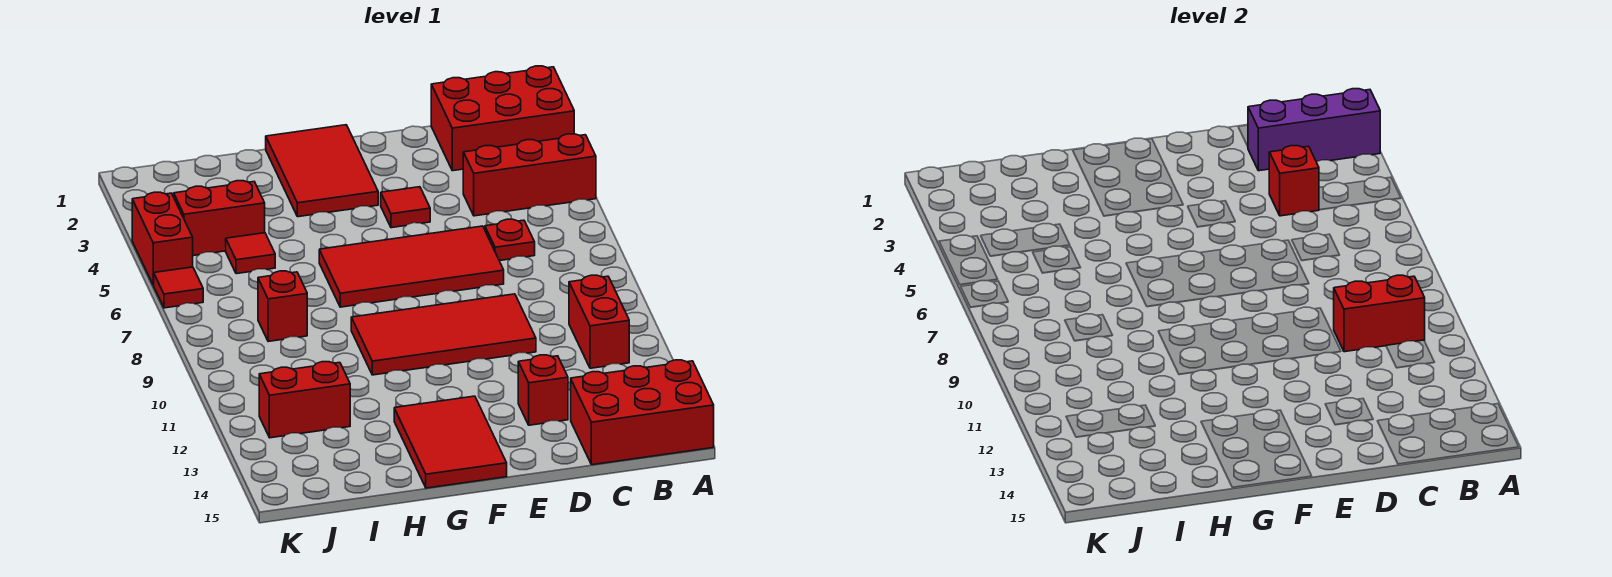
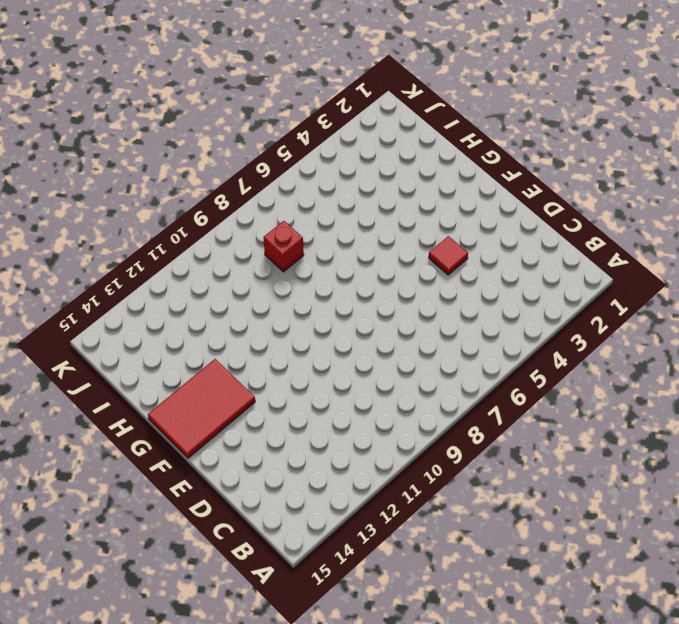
none -> red 2x3 brick [431,66,574,171]
none -> red 1x3 brick [463,134,596,216]
none -> red 2x3 brick [571,360,714,465]

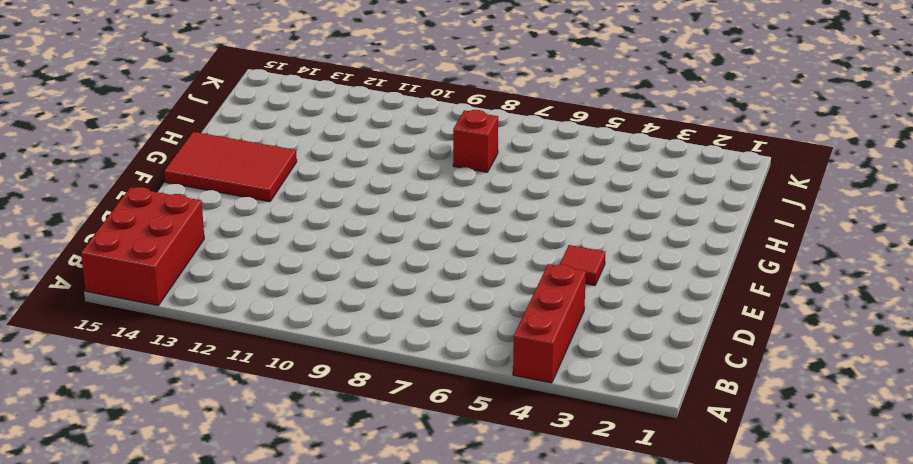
none -> red 2x3 brick [431,66,574,171]
none -> red 1x2 brick [569,275,629,368]
none -> red 1x1 plate [485,219,535,261]

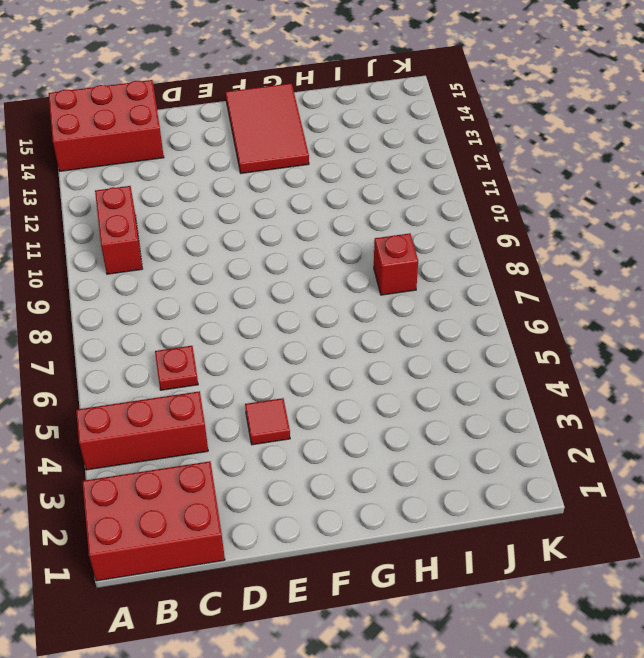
none -> red 2x4 tile [319,226,504,307]
none -> red 2x4 tile [351,294,536,375]
none -> red 1x1 brick [518,355,568,425]

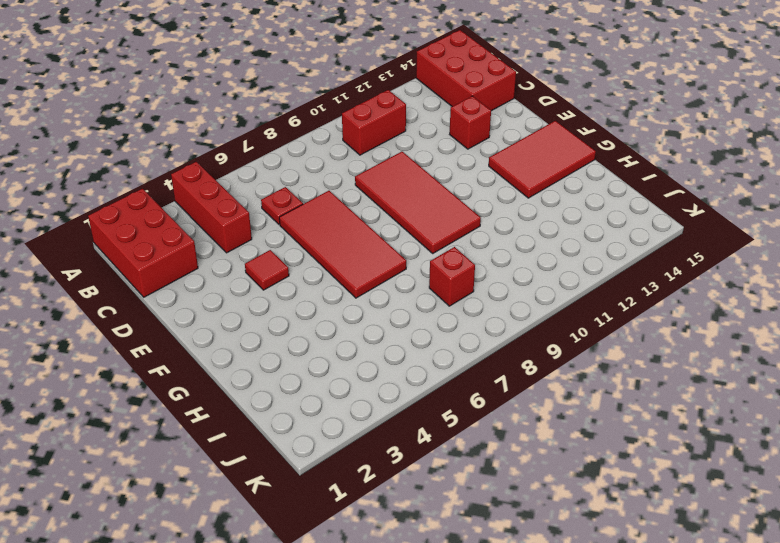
none -> red 2x3 tile [266,125,378,217]
none -> red 1x2 brick [174,181,265,256]
none -> red 1x1 tile [226,233,275,274]

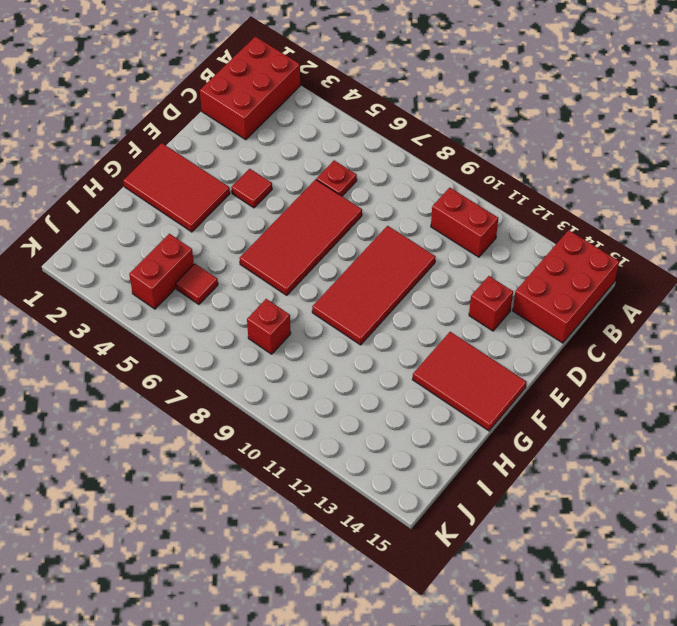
none -> red 1x3 brick [463,134,596,216]
none -> red 1x2 brick [259,362,350,438]
none -> red 1x2 brick [132,192,193,285]

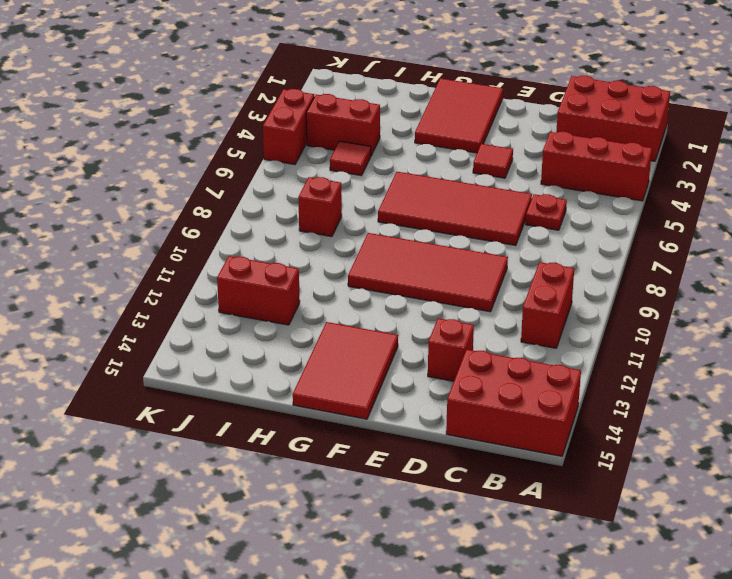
none -> red 1x1 tile [154,267,203,308]
none -> purple 1x3 brick [1248,89,1380,171]
none -> red 1x2 brick [1334,275,1425,352]

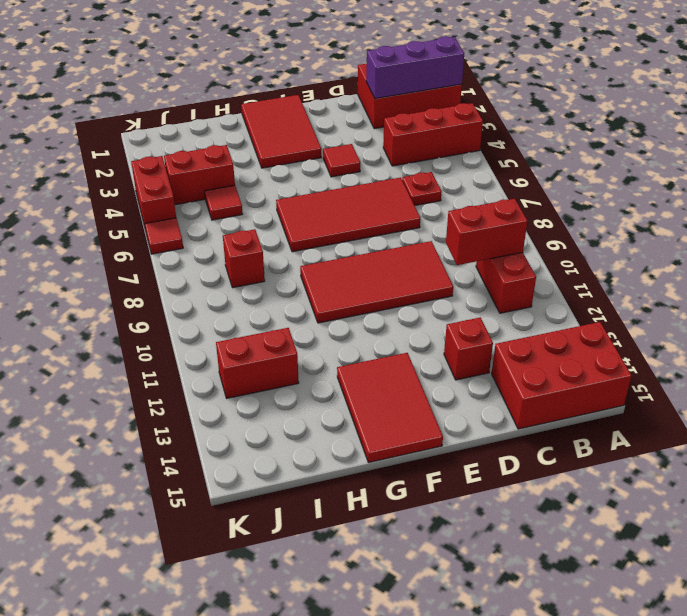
none -> red 1x1 brick [1269,146,1319,216]

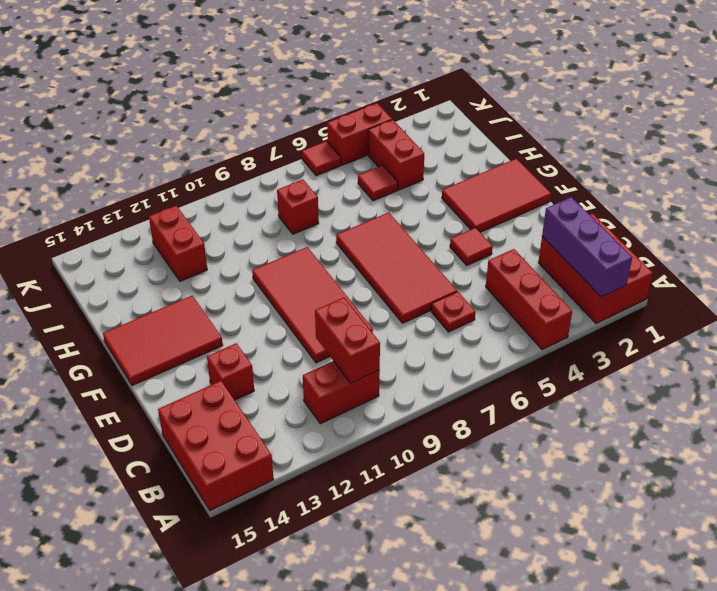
none -> red 1x1 brick [1269,146,1319,216]

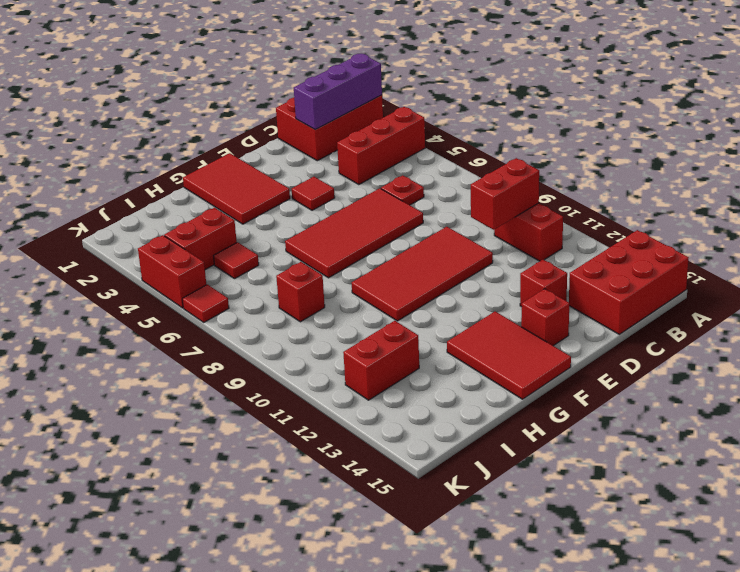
red 1x1 brick [521,289,569,346] -> red 1x1 brick moved to [1269,146,1319,216]

